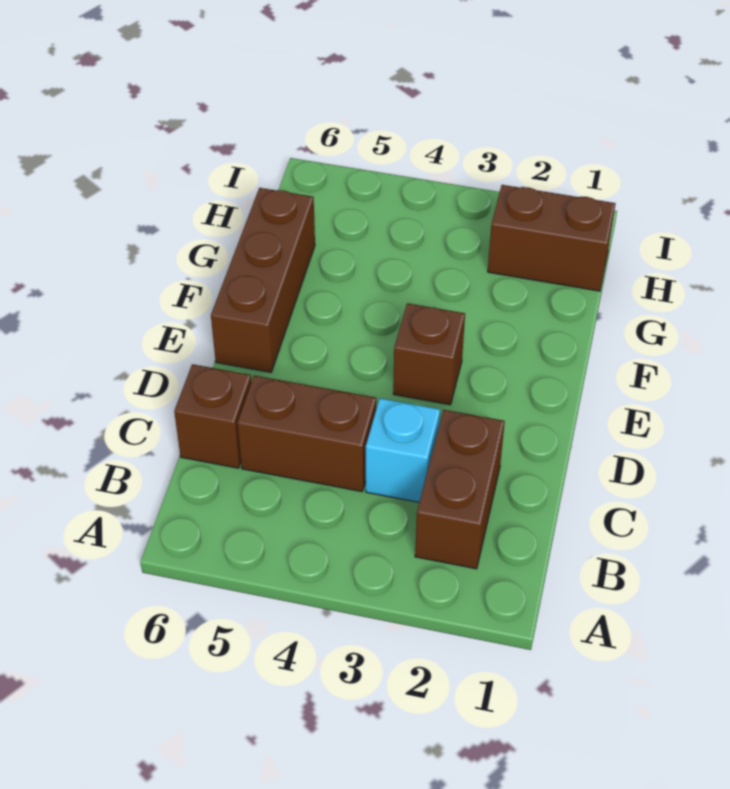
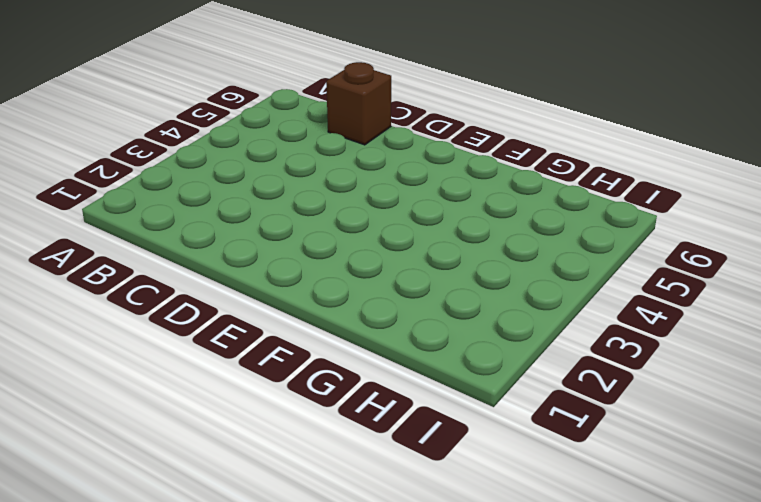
none -> brown 1x2 brick [415,410,505,569]
none -> cyan 1x1 brick [366,398,440,502]

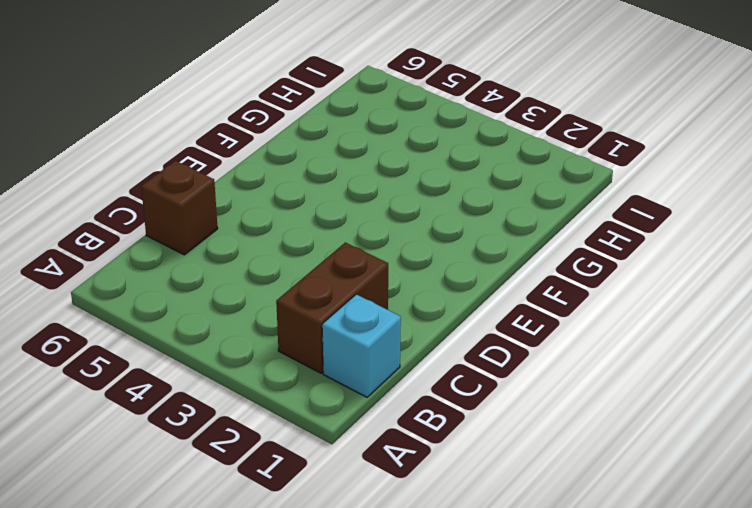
cyan 1x1 brick [322,294,401,397] -> cyan 1x1 brick moved to [366,398,440,502]
none -> brown 1x2 brick [237,376,376,492]
none -> brown 1x1 brick [393,303,465,405]

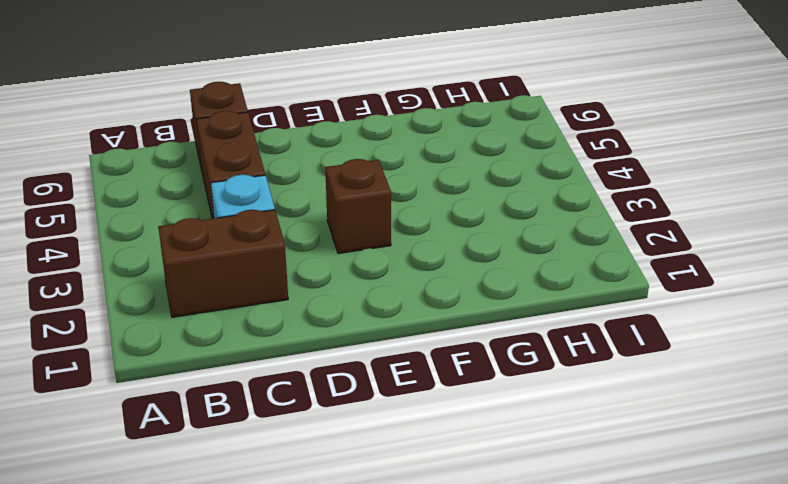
none -> brown 1x3 brick [211,188,315,372]
none -> brown 1x2 brick [488,185,616,291]

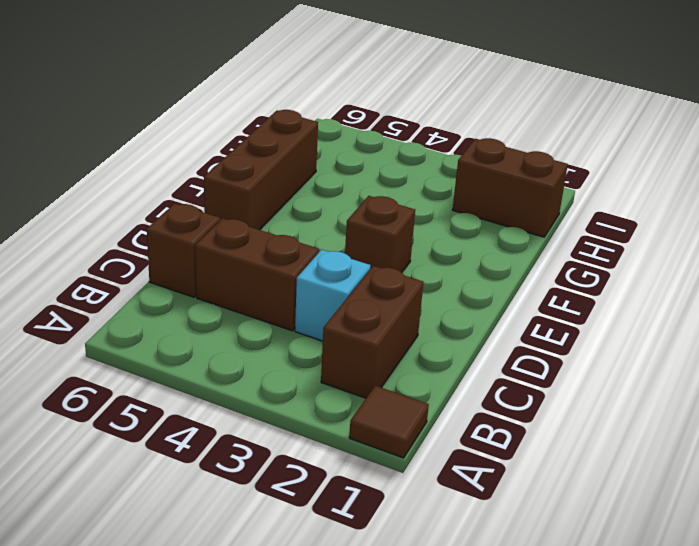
brown 1x1 tile [349,386,429,458] -> none

